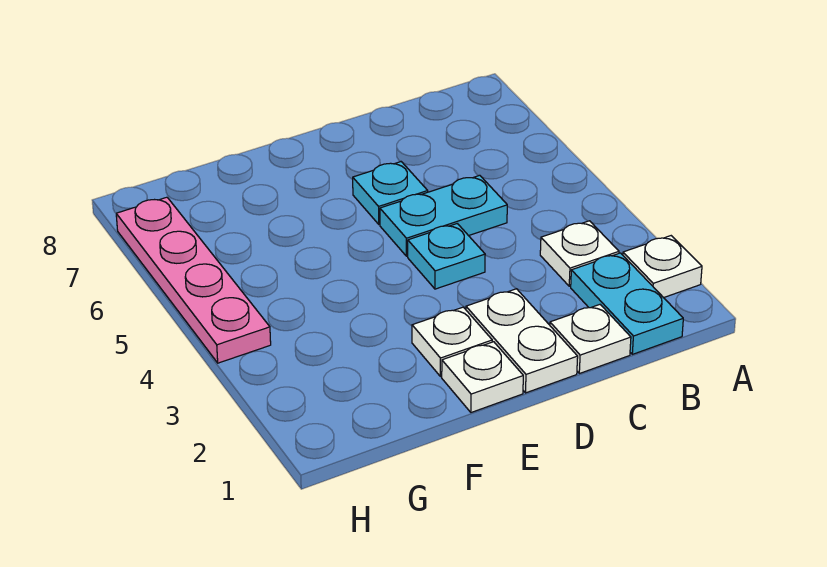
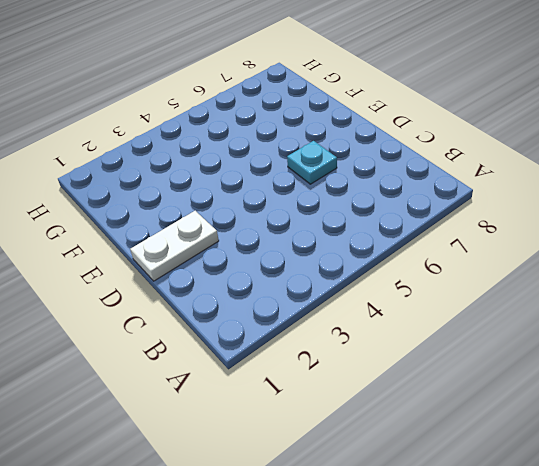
none -> white 1x1 plate [623,236,702,298]
none -> cyan 1x2 plate [571,253,683,354]

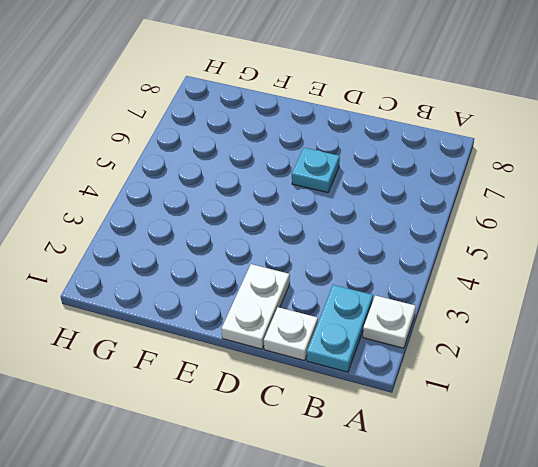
none -> white 1x1 plate [540,221,619,286]
none -> cyan 1x2 plate [380,175,507,256]

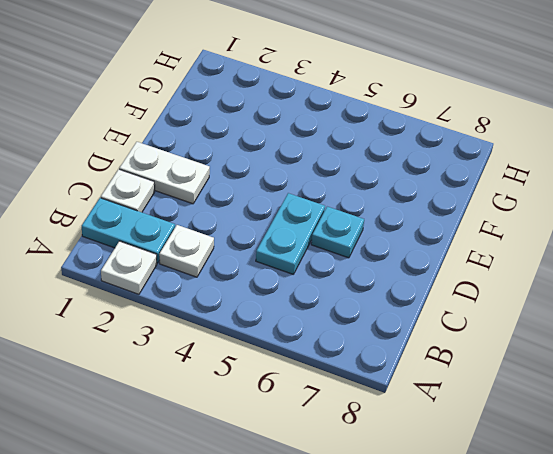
none -> cyan 1x1 plate [408,224,485,289]
none -> white 1x1 plate [442,342,523,412]

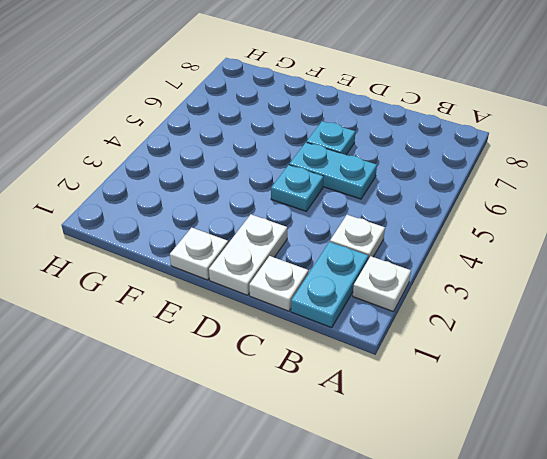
none -> white 1x1 plate [412,307,492,376]
none -> pink 1x4 plate [116,197,271,363]

